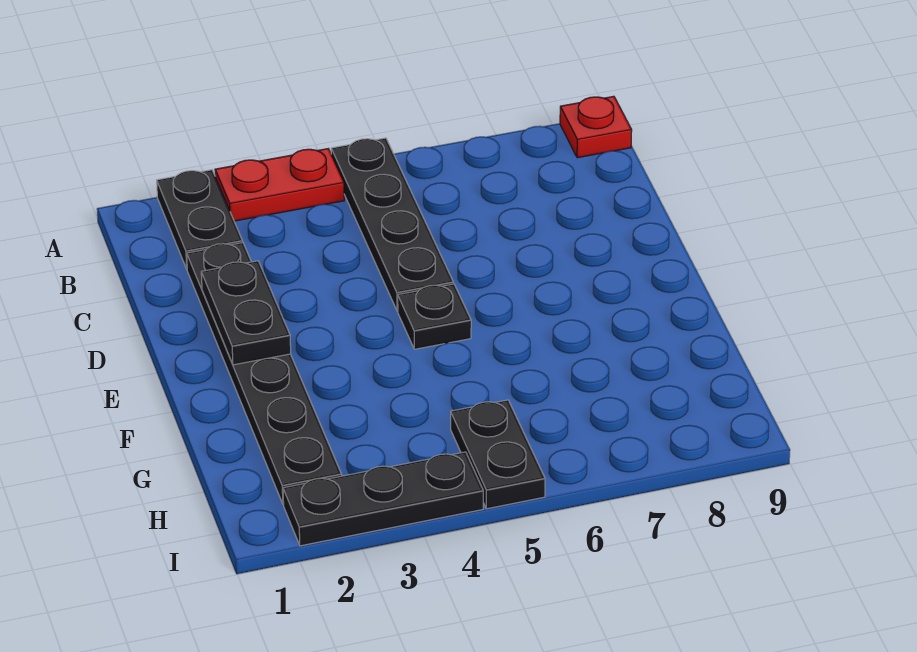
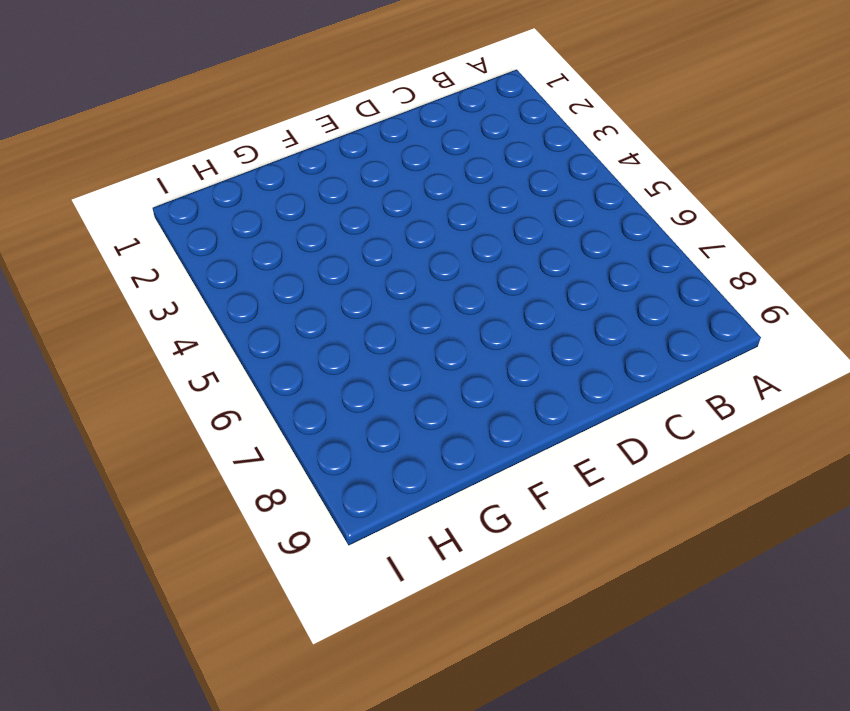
none -> black 1x2 plate [157,170,243,269]
none -> red 1x2 plate [215,149,344,221]

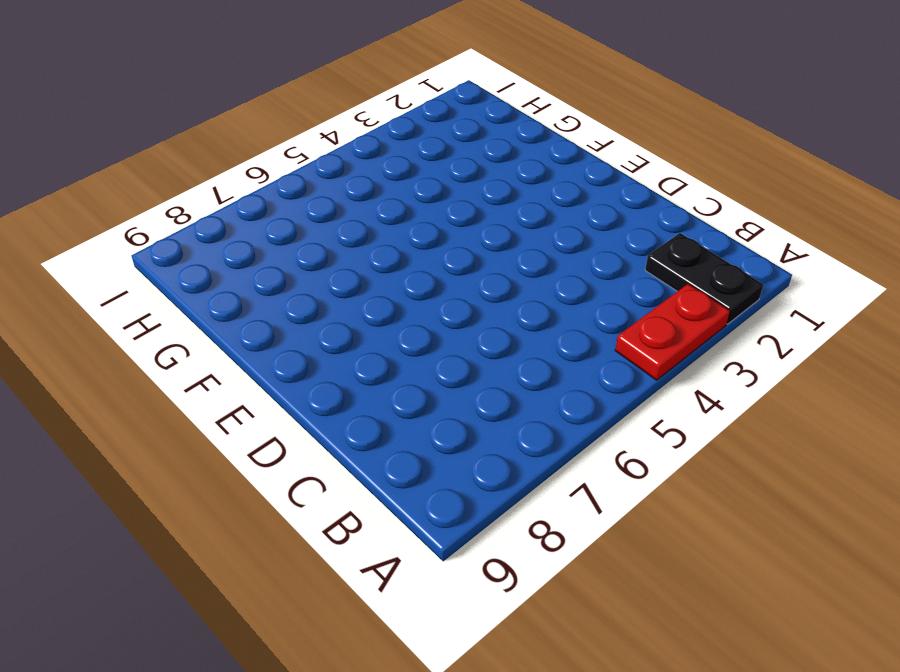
none -> black 1x4 plate [331,138,453,311]
none -> red 1x1 plate [560,96,632,158]

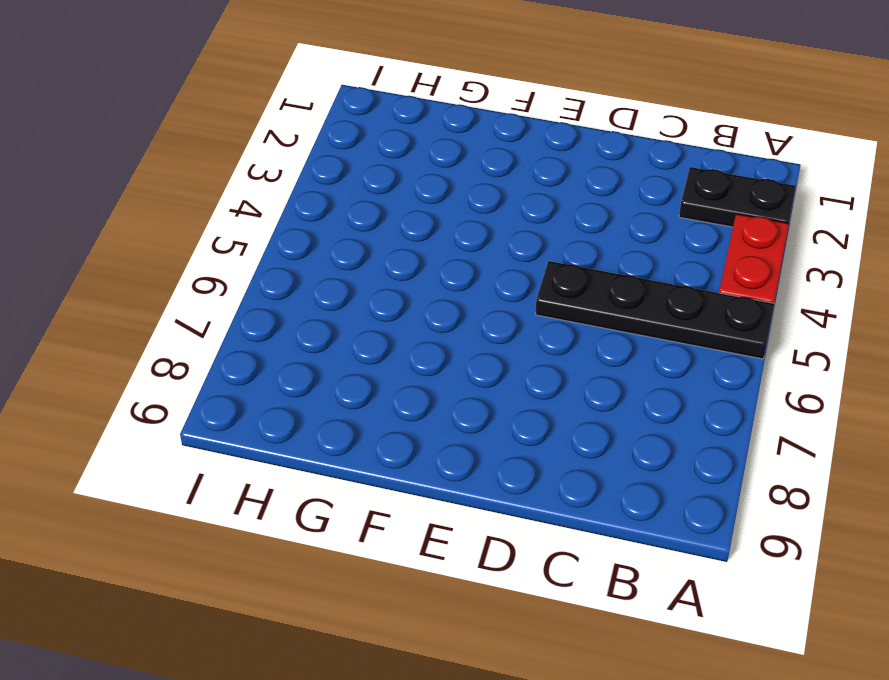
none -> red 1x1 plate [560,96,632,158]
none -> black 1x6 plate [187,243,342,504]

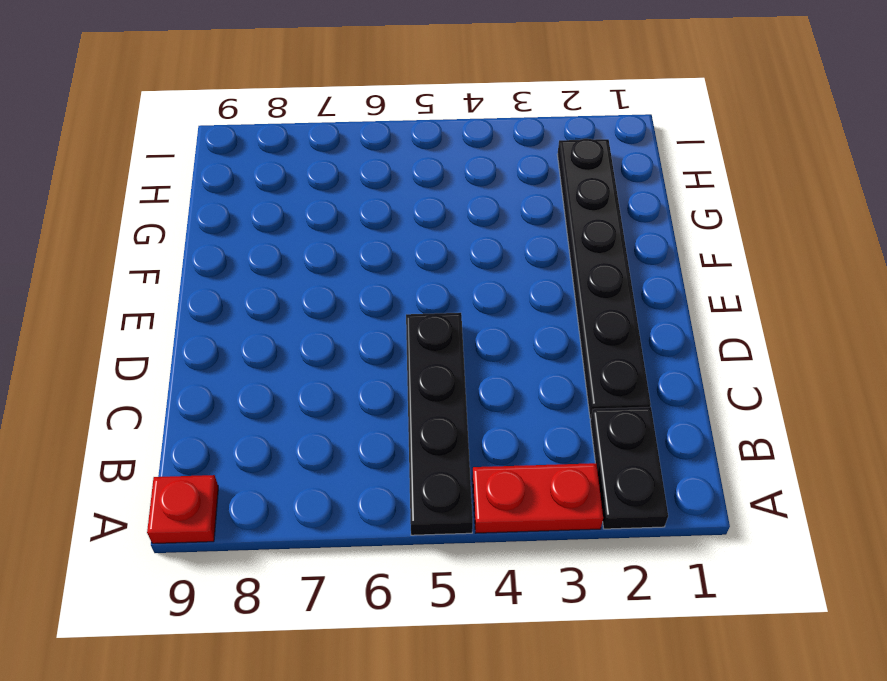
none -> black 1x1 plate [398,284,471,349]
none -> black 1x2 plate [451,400,545,509]

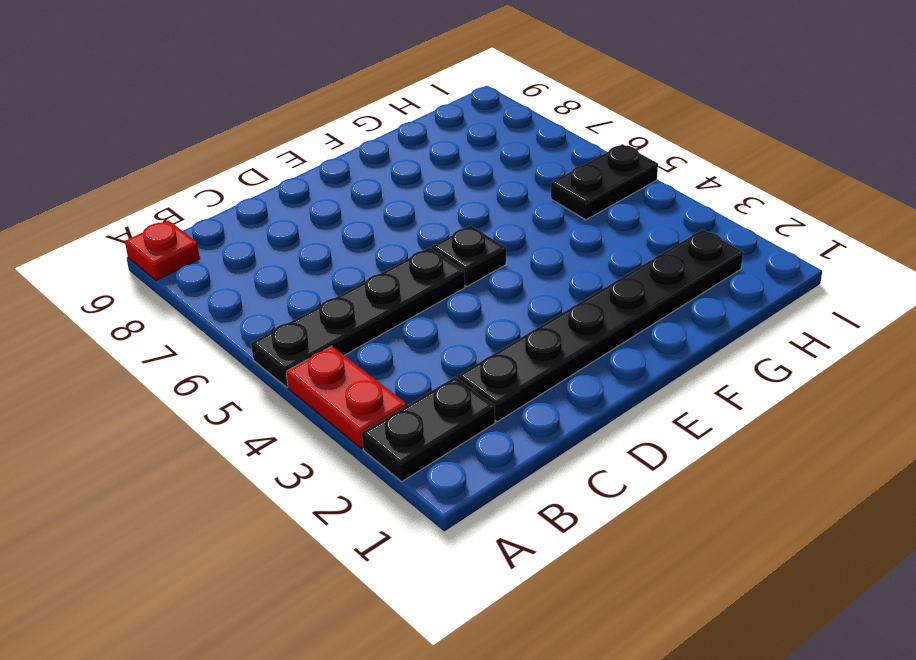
none -> black 1x3 plate [283,452,483,546]
none -> black 1x2 plate [201,261,291,365]

